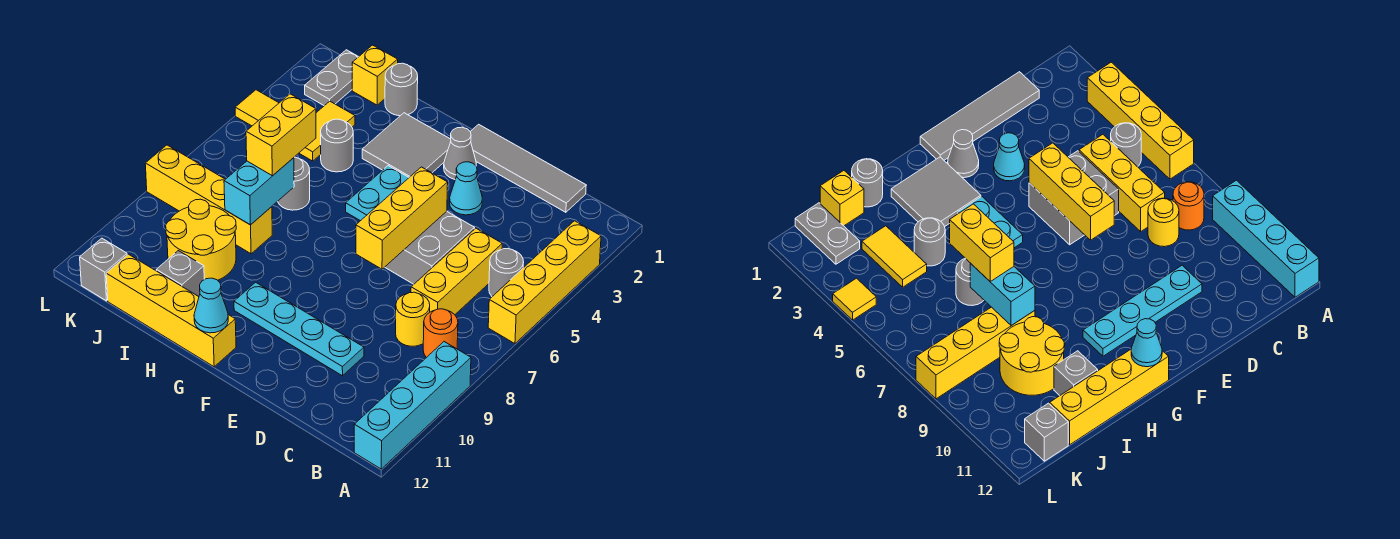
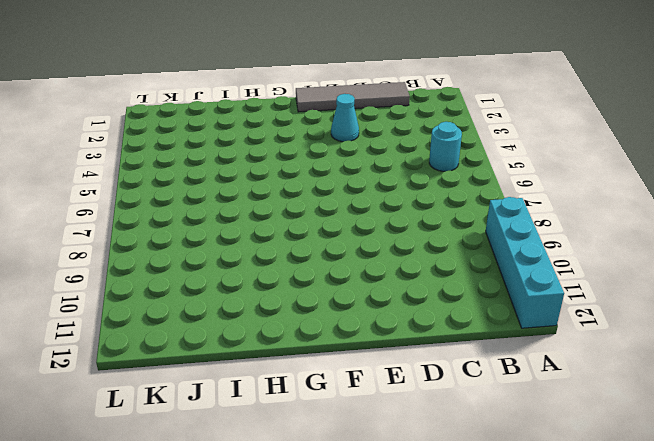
cyan 1x1 round brick [429,122,462,171] -> grey 1x1 round brick [489,249,524,296]
none -> yellow 1x4 brick [488,221,601,344]
none -> orange 1x1 round brick [423,309,458,358]
none -> yellow 1x3 brick [411,228,502,315]

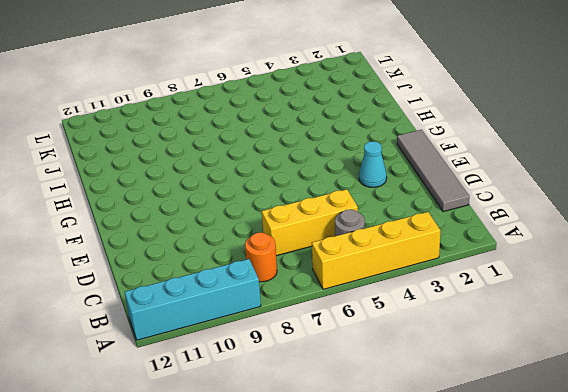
none -> yellow 1x1 round brick [396,292,430,346]
none -> grey 2x2 brick [385,211,474,284]
none -> cyan 1x4 plate [234,282,364,376]

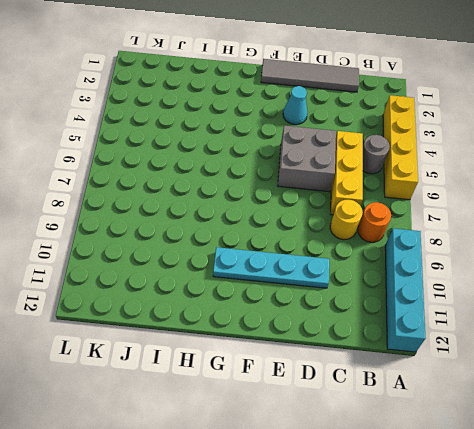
none -> grey 1x1 cone [444,127,476,179]
none -> grey 2x2 tile [362,113,451,177]
none -> cyan 1x2 plate [346,166,409,221]

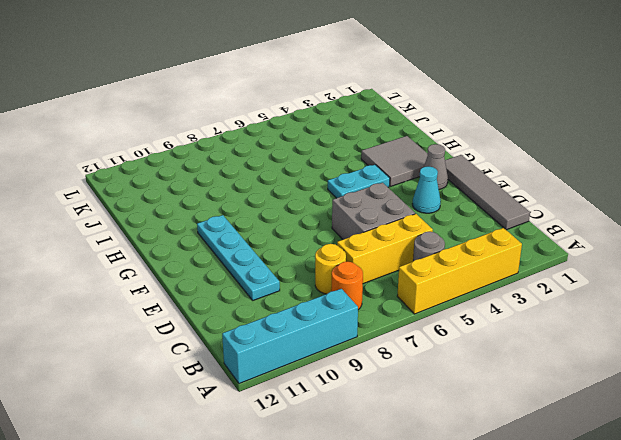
none -> yellow 1x4 brick [106,254,236,367]
none -> grey 1x1 round brick [385,63,418,116]
none -> grey 1x1 round brick [321,119,353,172]

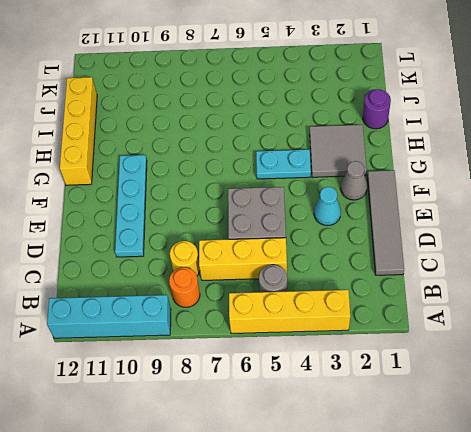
purple 1x1 round brick [363,89,391,129] -> grey 1x1 round brick [385,63,418,116]
none -> grey 1x1 round brick [321,119,353,172]
none -> grey 1x1 round brick [278,157,310,210]
none -> yellow 1x4 brick [145,145,272,254]

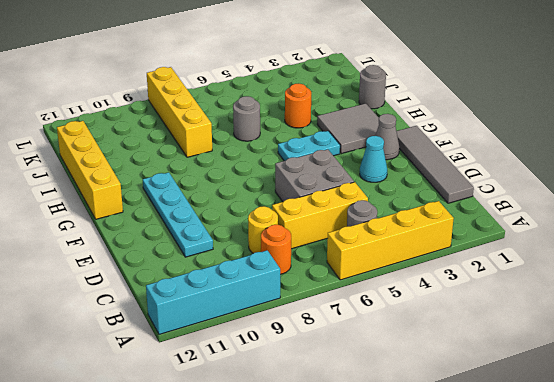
orange 1x1 round brick [285,84,311,128] -> grey 1x1 round brick [321,119,353,172]
none -> yellow 2x2 round brick [166,199,236,280]
none -> grey 1x1 brick [156,251,204,297]
none -> yellow 1x1 brick [352,45,398,105]

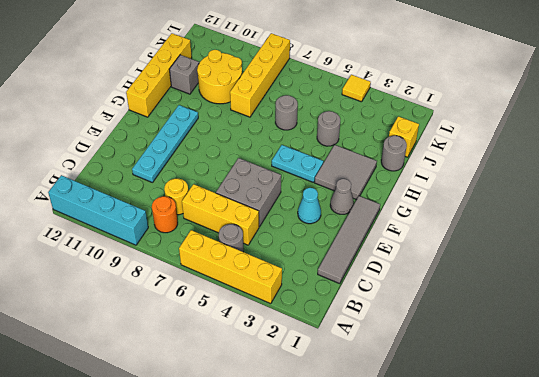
none -> yellow 1x2 tile [299,101,355,161]
none -> grey 1x2 plate [305,50,358,106]
none -> grey 1x1 brick [80,238,127,301]

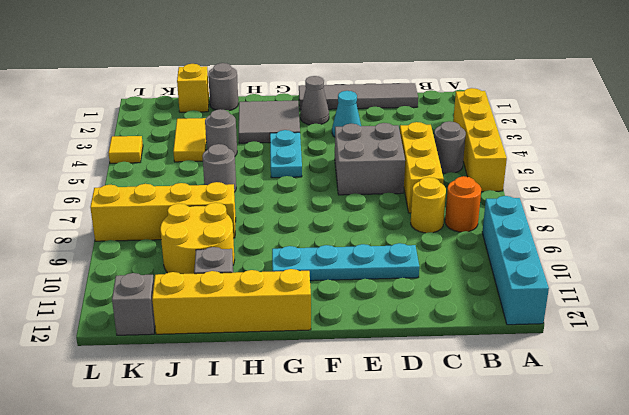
none -> grey 1x2 plate [305,50,358,106]
none -> yellow 1x3 brick [356,167,448,269]
none -> cyan 1x1 cone [194,278,228,333]

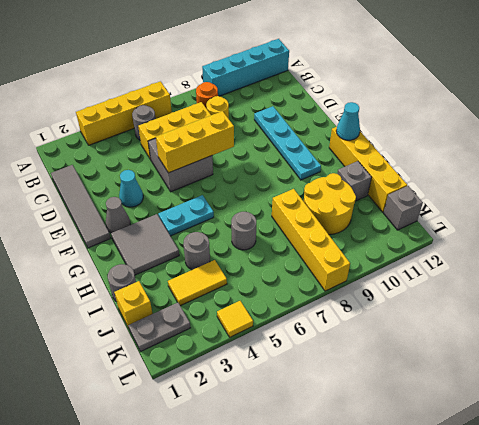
none -> cyan 1x2 brick [224,158,294,225]
none -> yellow 1x2 brick [246,94,316,176]

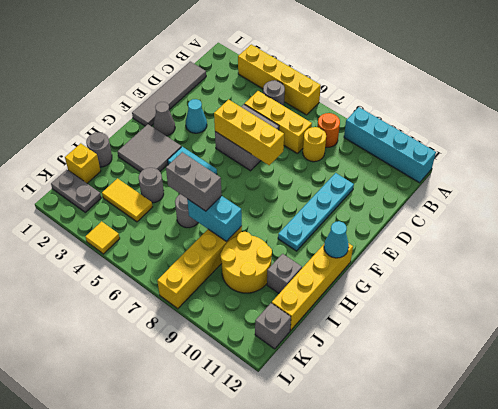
grey 1x2 brick [166,152,222,211] -> yellow 1x2 brick [246,94,316,176]

